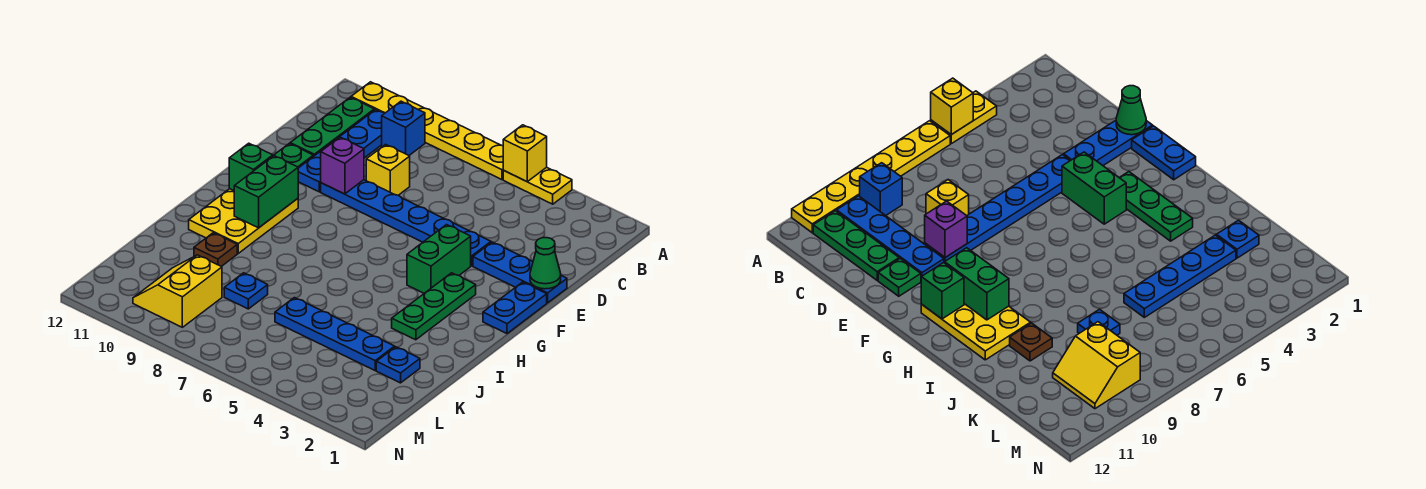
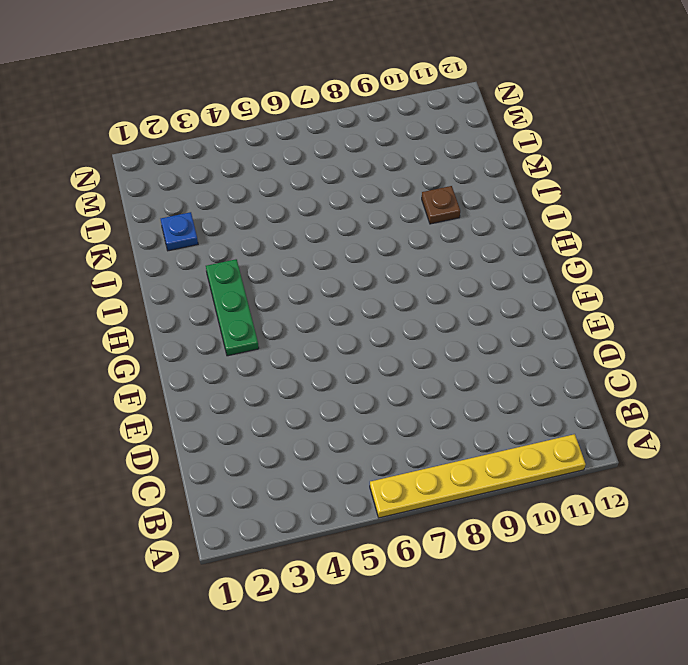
none -> yellow 1x2 plate [503,167,572,204]
none -> blue 1x1 brick [382,101,425,155]
none -> blue 1x4 plate [298,110,385,192]

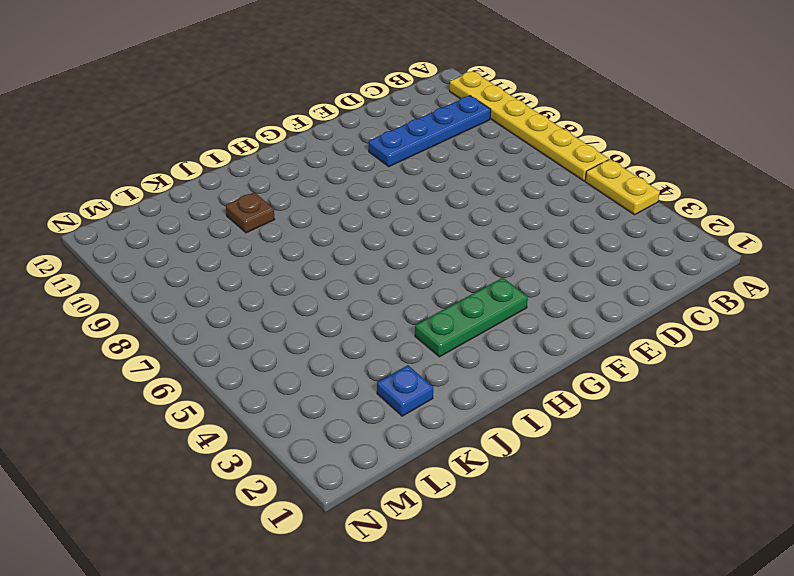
none -> blue 1x1 brick [382,101,425,155]
none -> green 1x3 plate [290,97,374,156]
none -> yellow 1x1 brick [366,144,410,195]

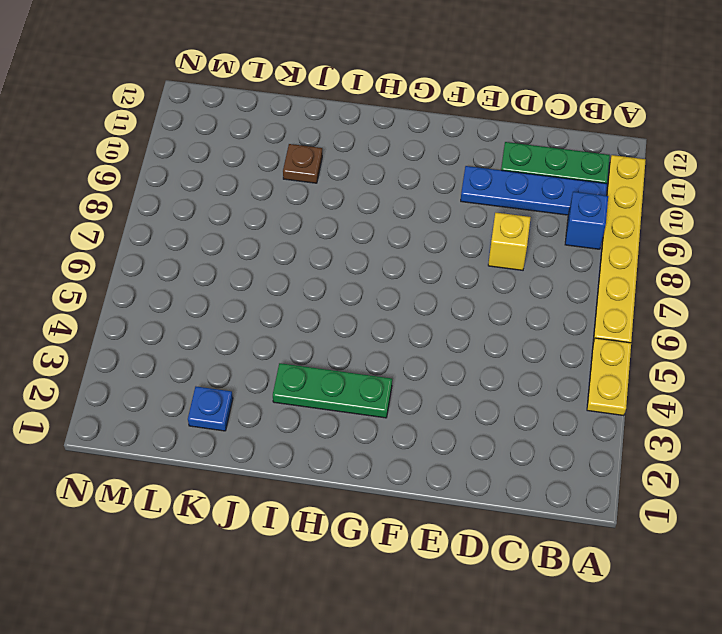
none -> blue 1x3 plate [473,242,567,303]
none -> blue 1x6 plate [321,180,491,266]
none -> green 1x1 plate [273,143,313,168]

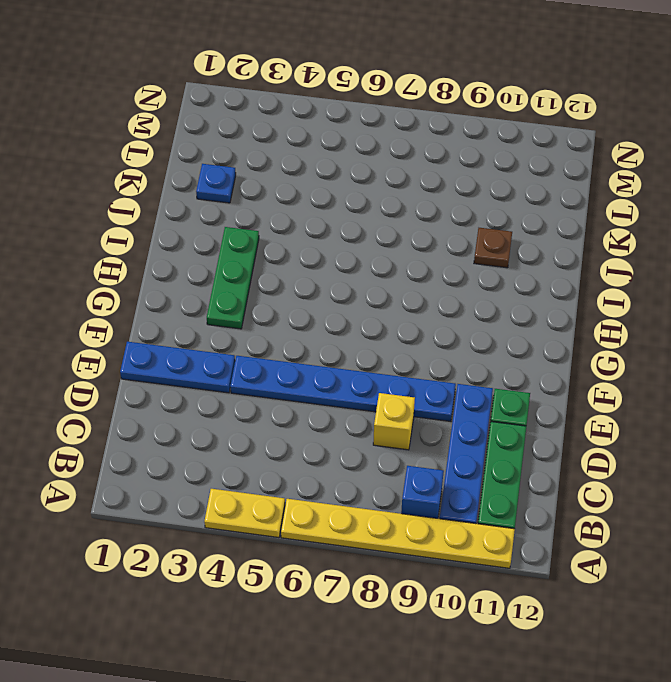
none -> blue 1x2 plate [483,282,547,334]
none -> green 1x2 brick [407,225,471,293]
none -> yellow 2x3 plate [189,189,298,253]

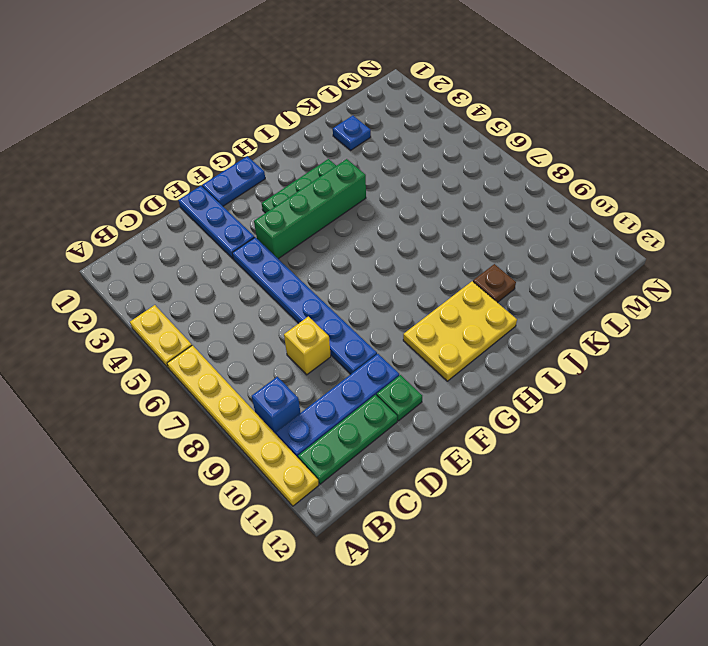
green 1x4 brick [254,159,366,259] -> green 1x2 brick [407,225,471,293]
none -> blue 1x4 plate [275,298,395,370]
none -> blue 1x1 plate [224,273,268,309]
none -> yellow 2x2 slope [133,255,222,327]

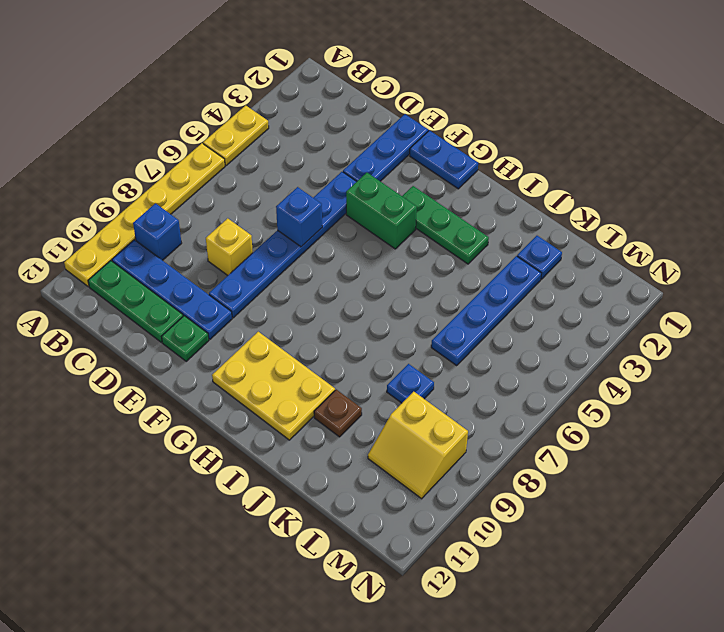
blue 1x1 brick [276,187,322,247] -> none
none -> yellow 1x1 brick [503,125,547,182]
none -> green 1x1 cone [530,238,561,289]
none -> purple 1x1 brick [321,137,364,194]

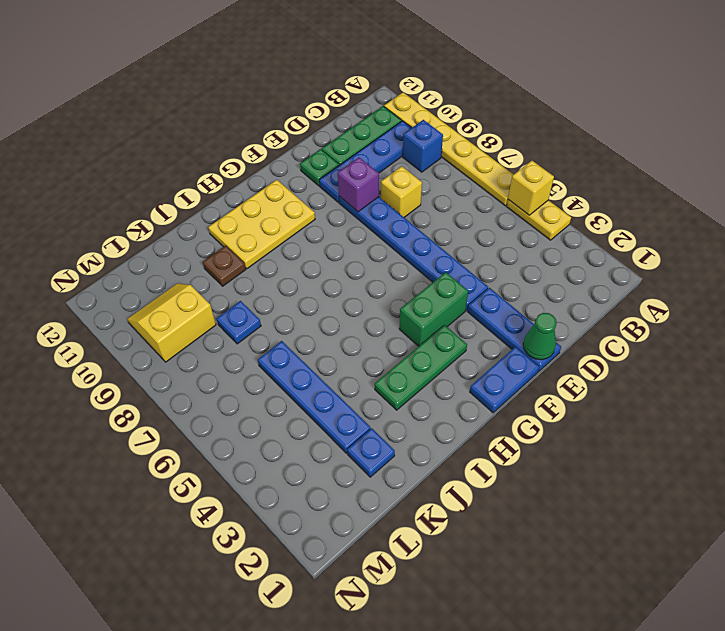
none -> green 1x2 brick [234,156,298,228]
none -> green 1x1 brick [229,143,273,191]

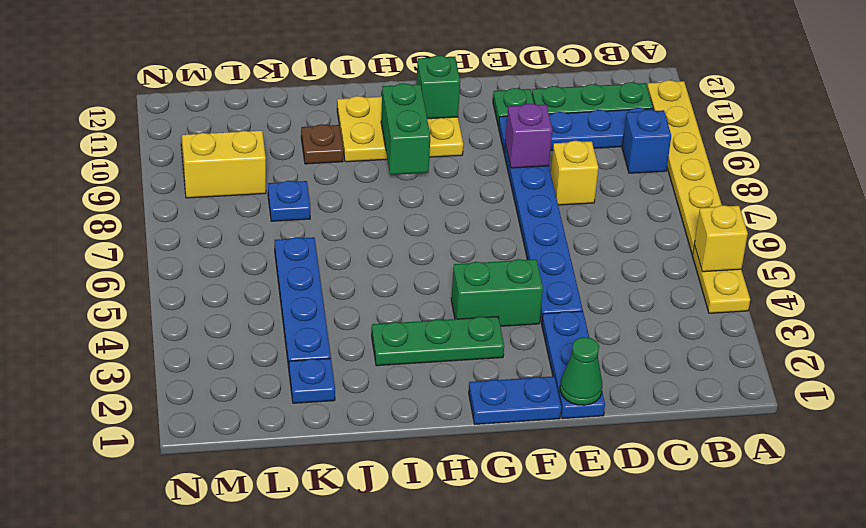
green 1x2 brick [381,83,430,175] -> green 1x2 brick turned to [234,156,298,228]

